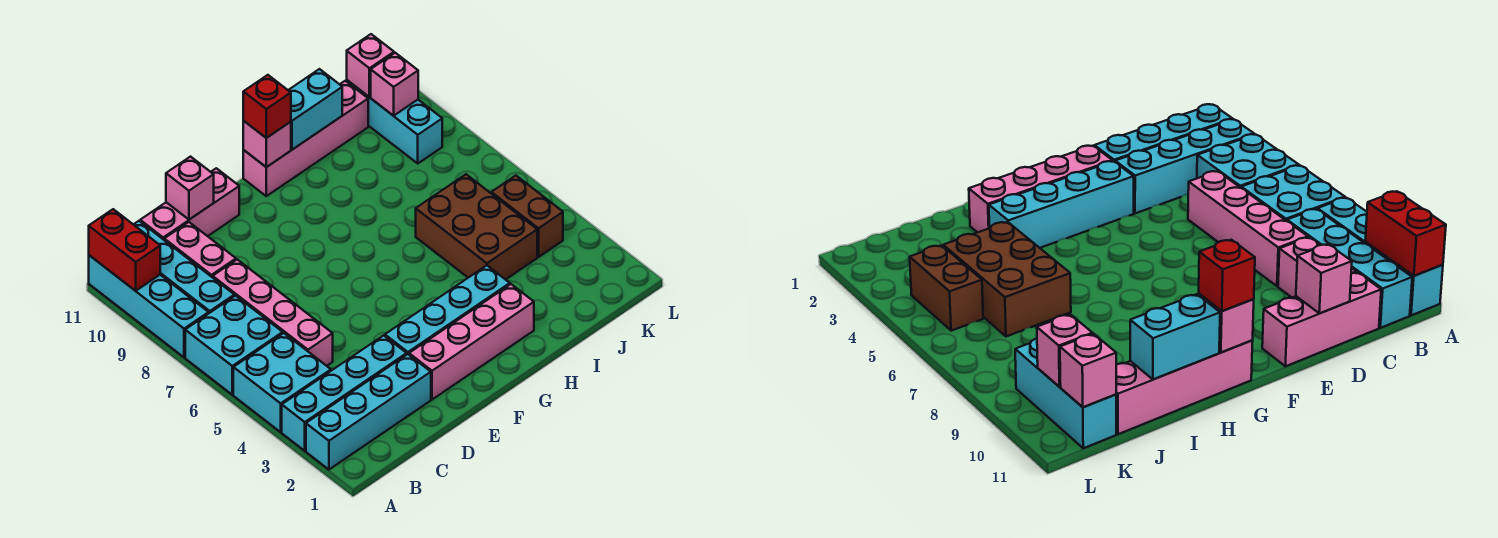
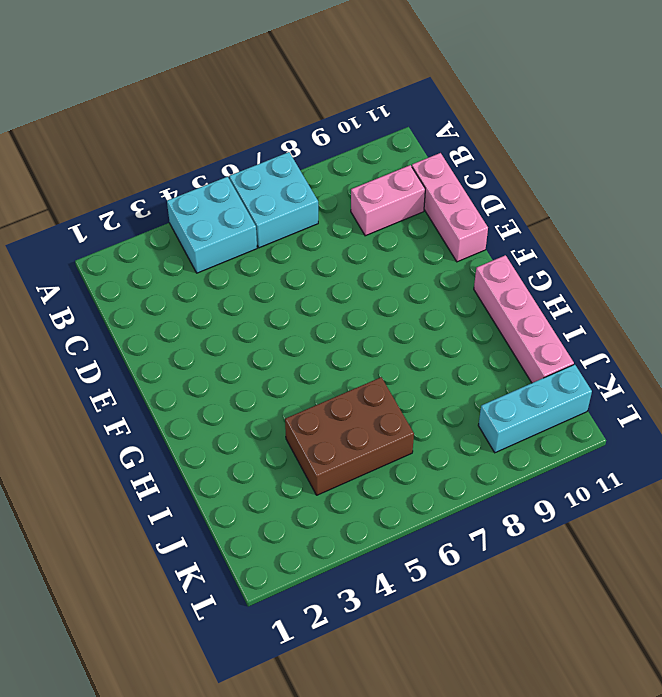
none -> cyan 1x4 brick [306,354,431,470]
none -> cyan 1x4 brick [282,335,407,451]
none -> cyan 1x4 brick [89,255,209,357]

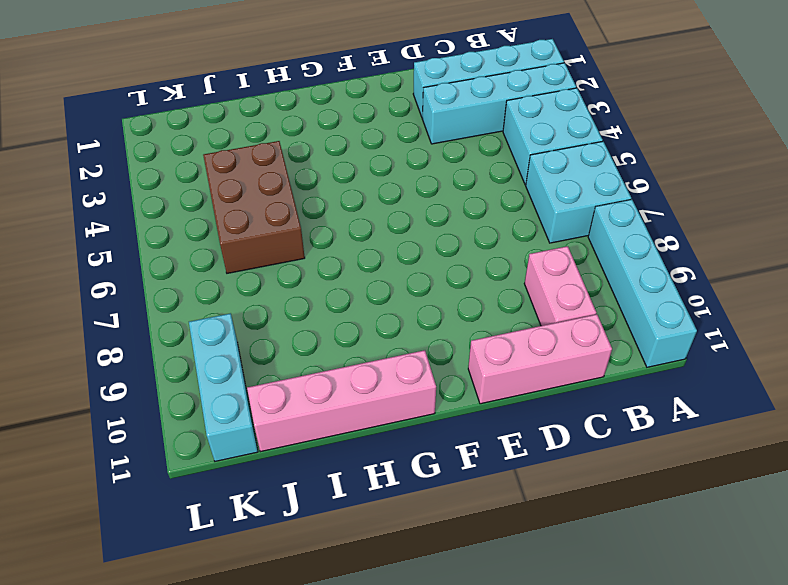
none -> cyan 1x4 brick [133,221,234,313]
none -> pink 1x4 brick [213,259,333,366]
none -> pink 1x4 brick [409,284,534,400]

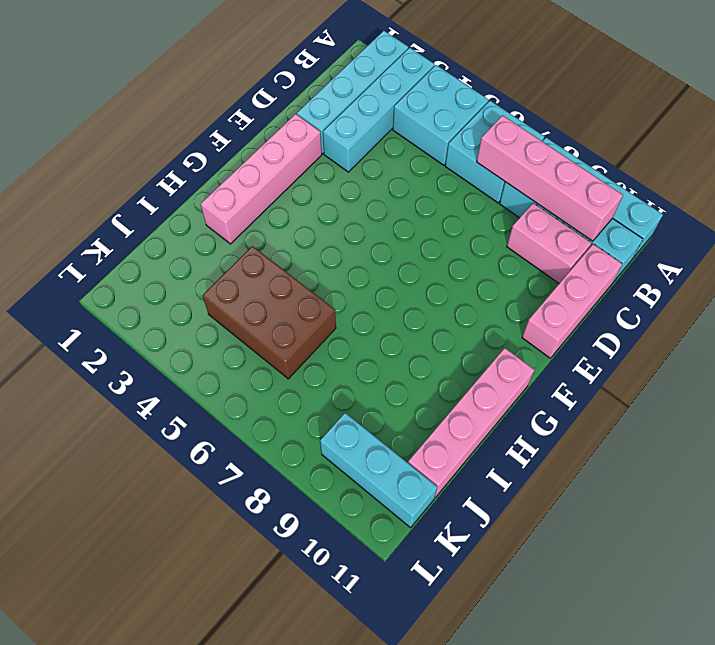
pink 1x4 brick [477,115,623,241] -> pink 1x4 brick moved to [213,259,333,366]
none -> cyan 1x4 brick [385,265,510,354]
none -> brown 1x2 brick [491,176,563,257]
none -> red 1x2 brick [89,209,160,291]

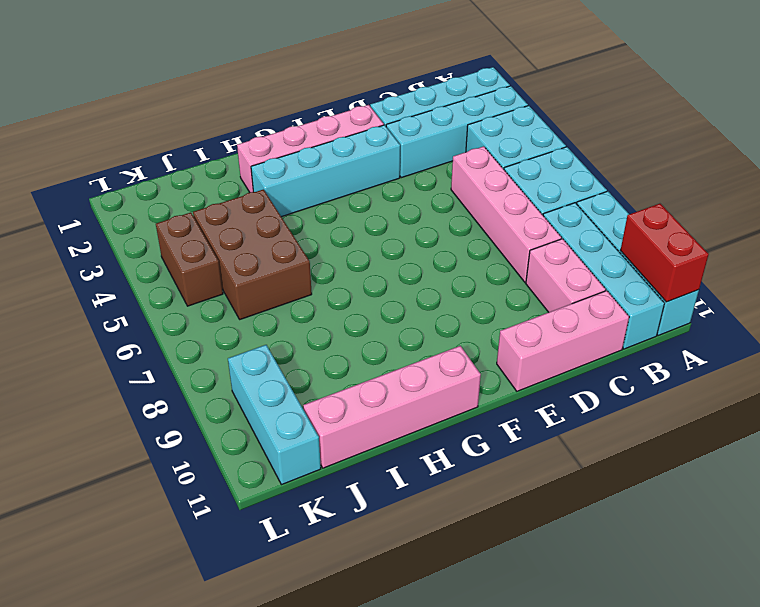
none -> pink 1x1 brick [166,157,214,220]
none -> pink 1x1 brick [243,121,291,167]
none -> cyan 1x2 brick [288,69,342,150]

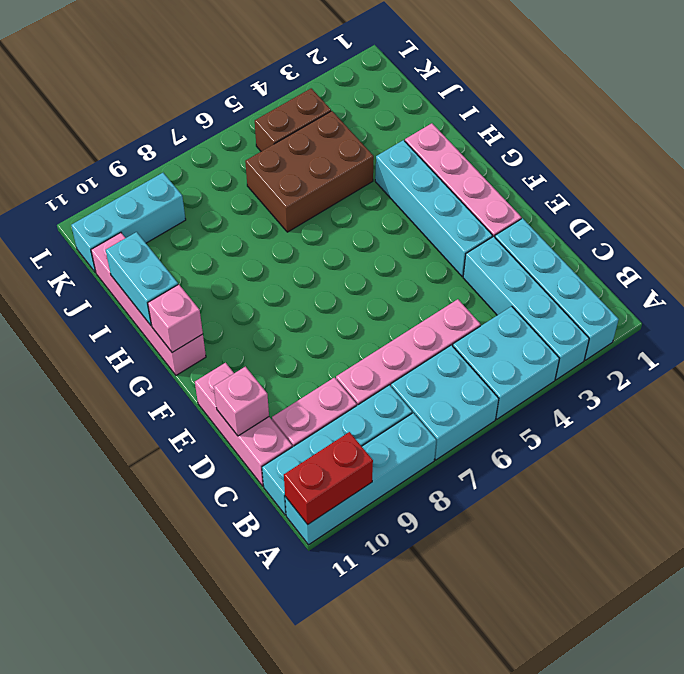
none -> pink 1x1 brick [371,53,418,116]
none -> pink 1x1 brick [347,34,394,97]
none -> red 1x1 brick [243,75,291,138]

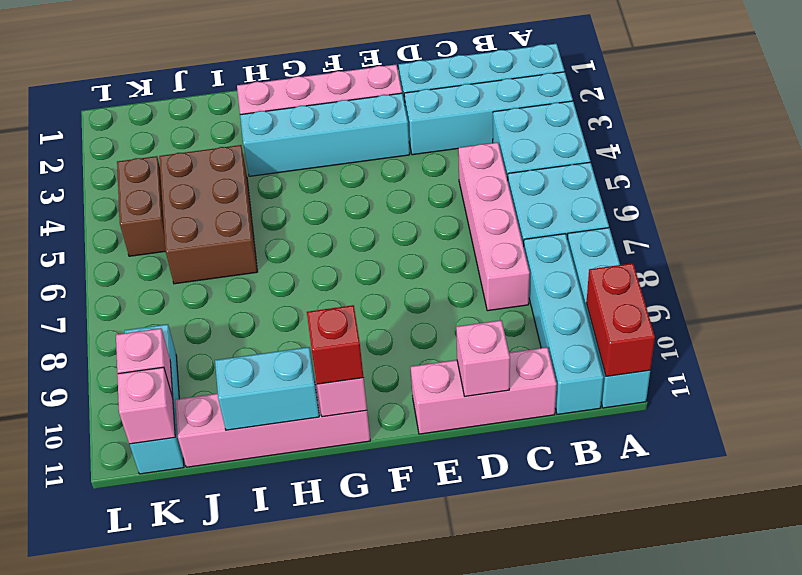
none -> pink 1x2 brick [164,222,236,278]

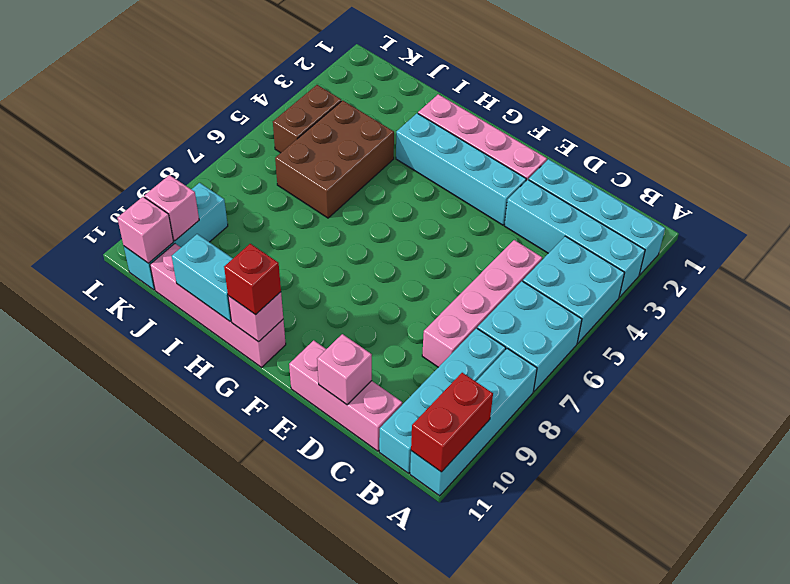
none -> pink 1x2 brick [164,222,236,278]

